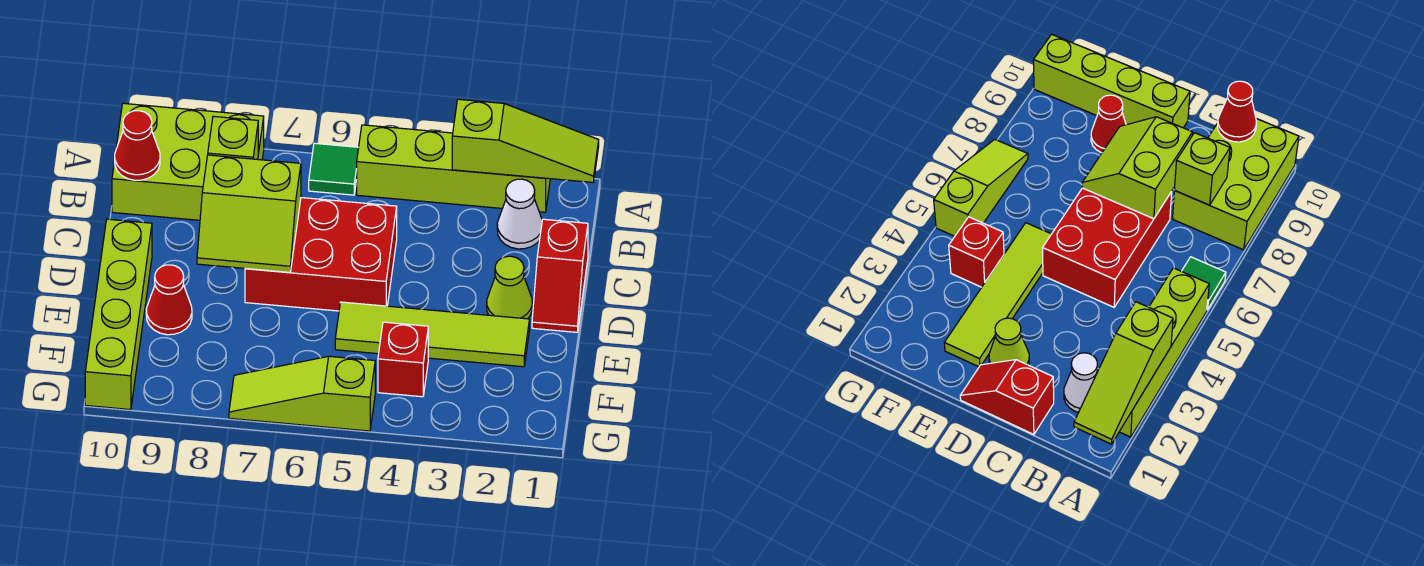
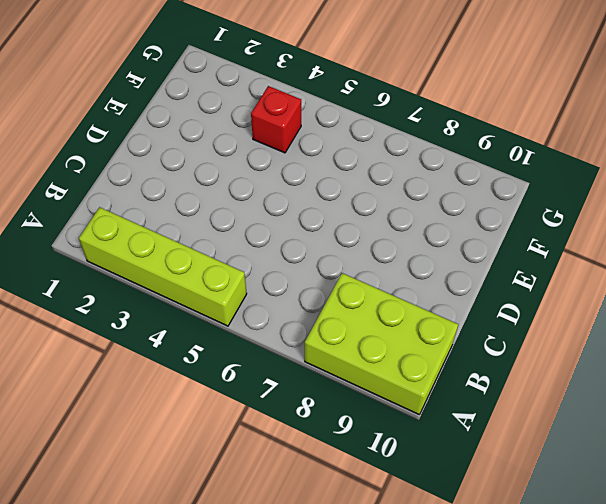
none -> green 1x1 tile [309,143,359,195]
none -> white 1x1 cone [497,179,542,249]
none -> red 1x2 slope [532,219,588,332]

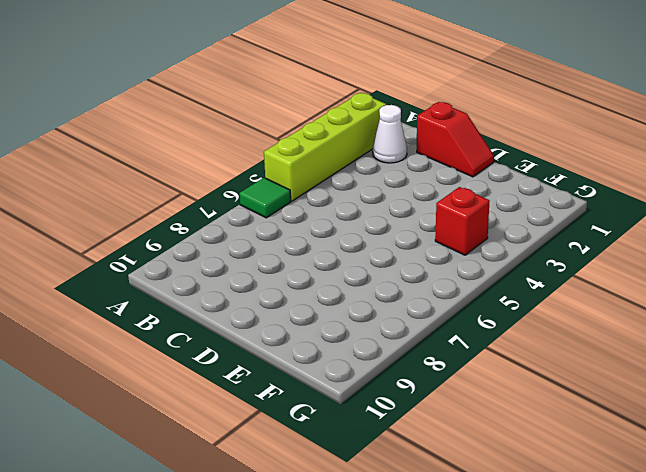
none -> lime 2x3 brick [112,103,264,220]
none -> red 2x3 brick [245,198,397,311]
none -> lime 1x1 cone [487,256,532,319]

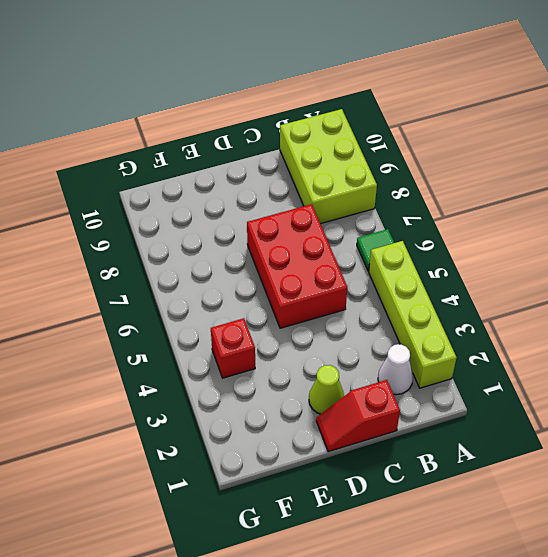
none -> lime 1x4 brick [85,219,152,410]
none -> lime 1x4 tile [335,302,530,367]
none -> red 1x1 cone [146,265,192,335]

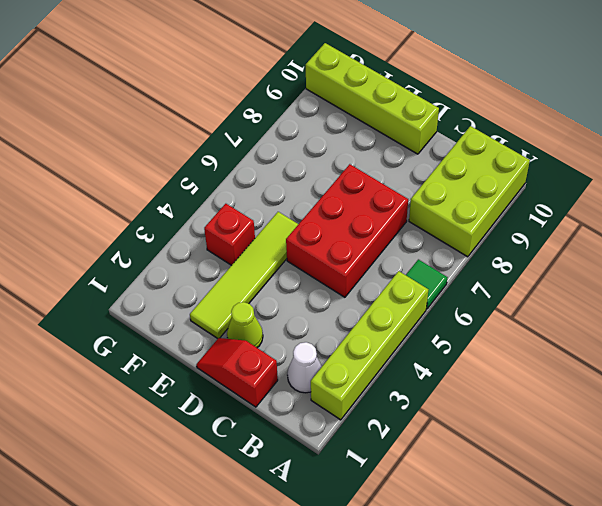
none -> red 1x1 cone [146,265,192,335]
none -> lime 1x3 slope [229,356,375,431]
none -> lime 1x3 slope [452,99,599,182]

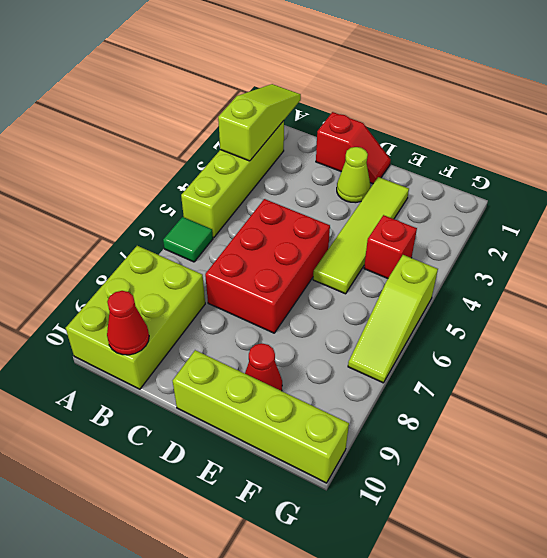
none -> white 1x1 cone [497,179,542,249]
none -> lime 1x1 brick [208,116,258,159]
none -> lime 2x2 slope [197,155,301,272]

